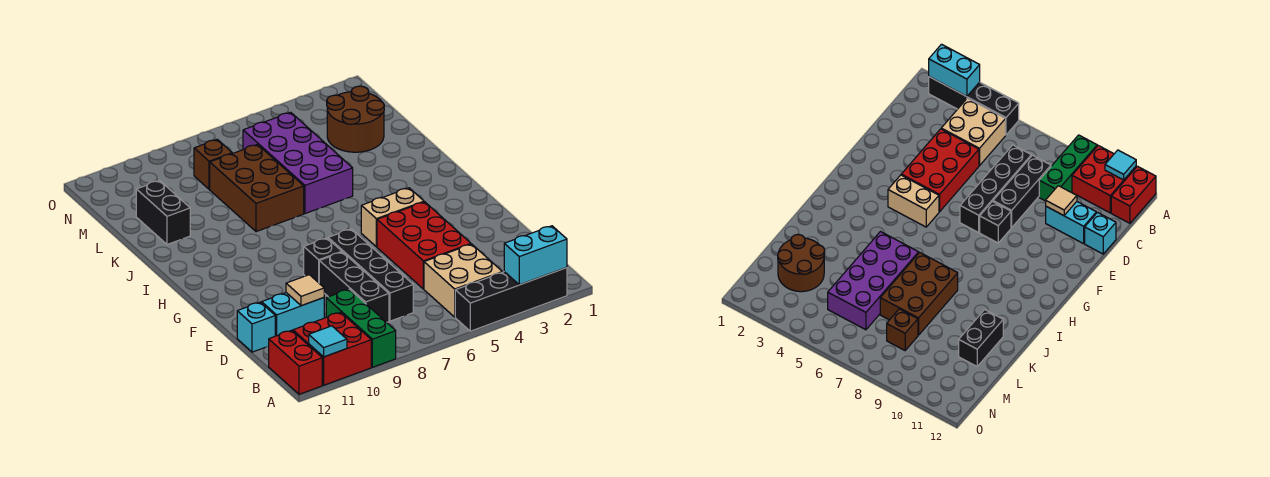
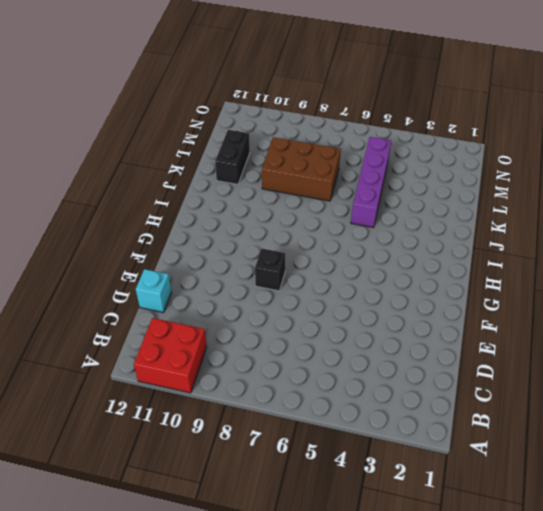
purple 1x4 brick [351,137,391,228] -> purple 2x4 brick [243,112,353,214]
brown 2x3 brick [262,137,341,201] -> brown 2x3 brick turned to [210,145,304,232]
none -> black 1x4 brick [455,268,567,331]
none -> green 1x3 brick [326,289,396,367]
none -> red 1x2 brick [269,330,322,394]

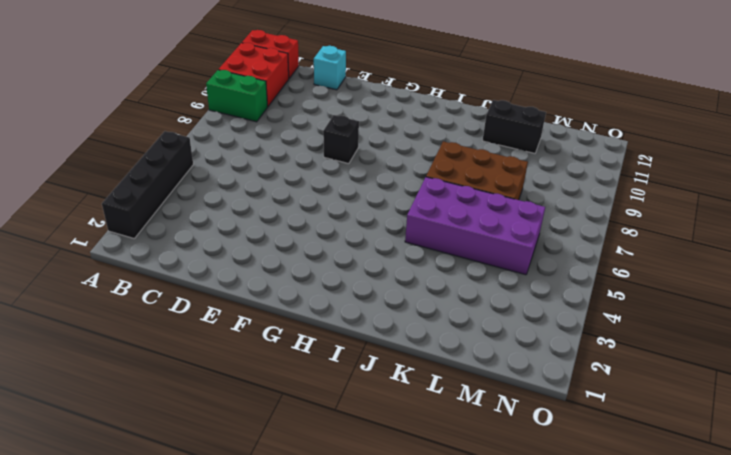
green 1x2 brick [206,70,268,122] -> green 1x3 brick [326,289,396,367]
none -> tan 2x2 brick [424,244,502,317]
none -> black 1x4 brick [328,229,413,321]
none -> black 1x3 brick [319,252,389,322]

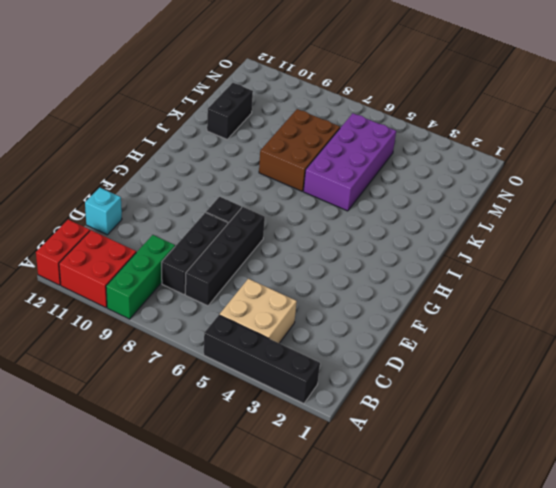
none -> red 2x3 brick [377,202,471,289]
none -> cyan 1x2 brick [262,293,324,336]
none -> tan 1x2 brick [361,188,424,247]

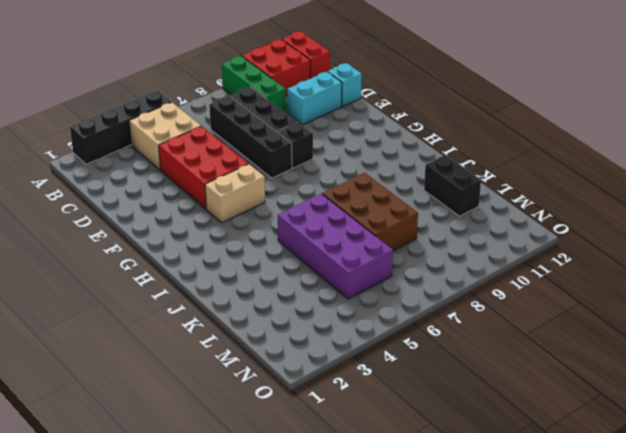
none -> brown 2x2 round brick [327,86,384,152]
none -> brown 1x1 brick [194,139,232,189]
none -> cyan 1x2 brick [504,226,567,285]

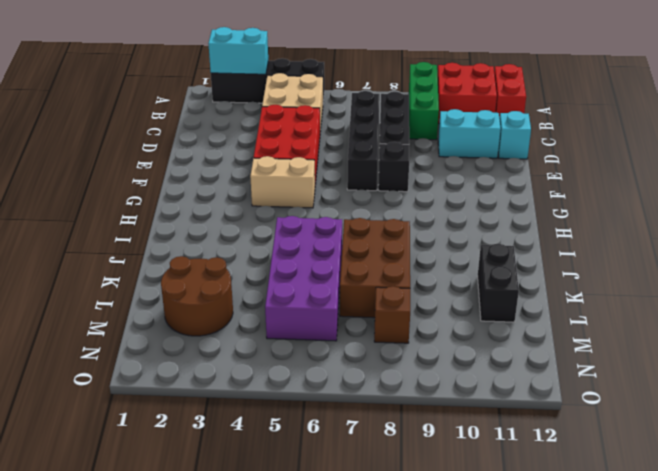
none -> cyan 1x1 tile [309,326,347,357]
none -> tan 1x1 tile [286,275,324,306]

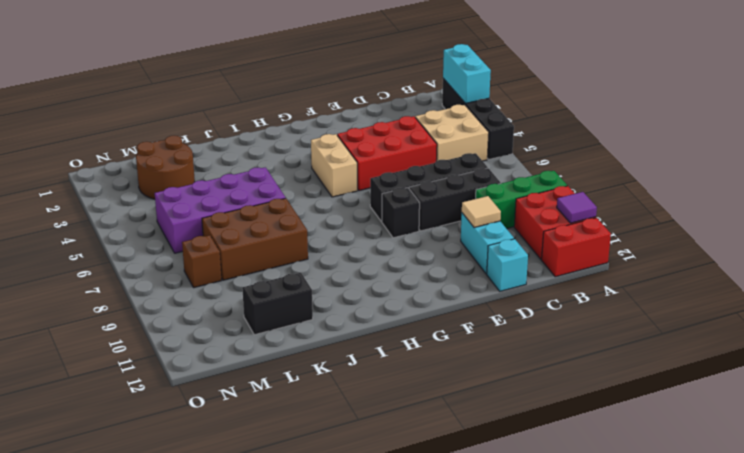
purple 1x1 tile [557,192,597,223] -> cyan 1x1 tile [309,326,347,357]

